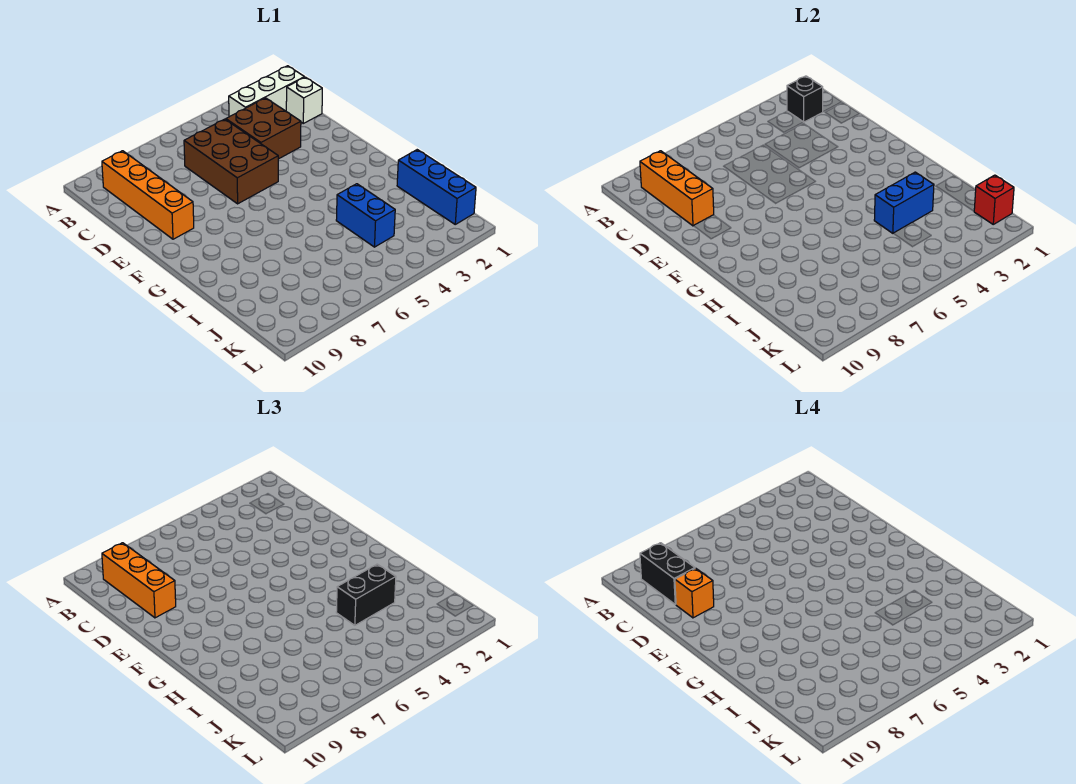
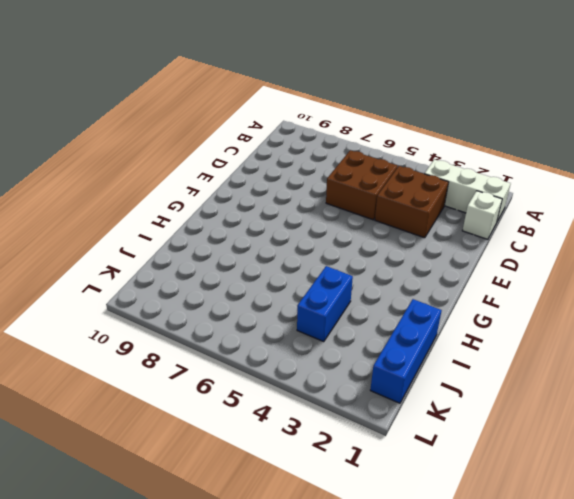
brown 2x2 brick [326,150,398,220] -> brown 2x3 brick [184,119,278,204]
none -> orange 1x4 brick [102,151,194,239]
none -> black 1x1 brick [787,76,823,122]
none -> orange 1x3 brick [640,151,714,226]

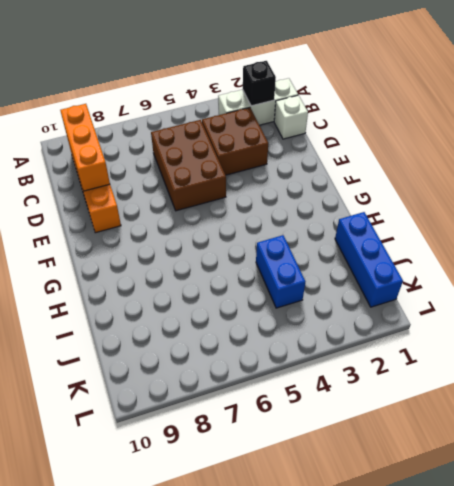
none -> blue 1x2 brick [874,172,934,233]
none -> red 1x1 brick [974,175,1014,224]
none -> orange 1x3 brick [102,543,176,618]

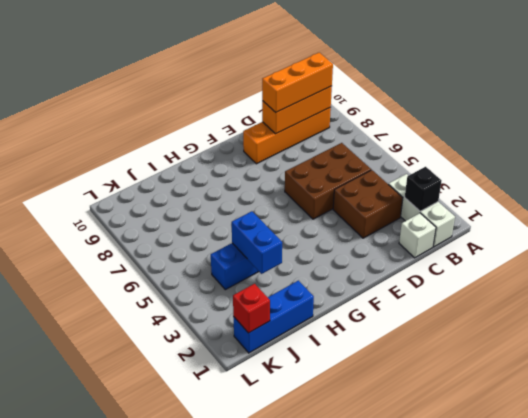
none -> black 1x2 brick [336,564,396,625]
none -> black 1x2 brick [640,543,695,605]
none -> orange 1x1 brick [675,568,714,618]

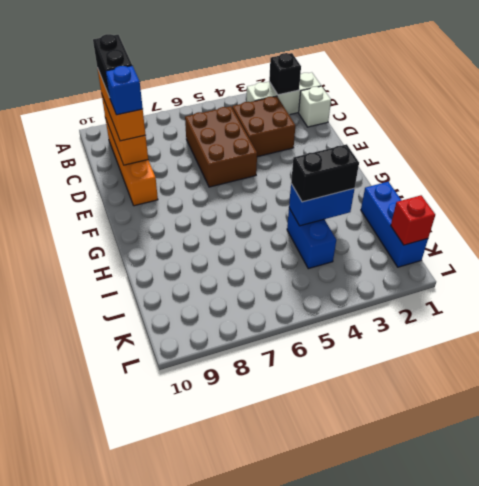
blue 1x1 brick [106,66,143,115] -> orange 1x1 brick [675,568,714,618]

